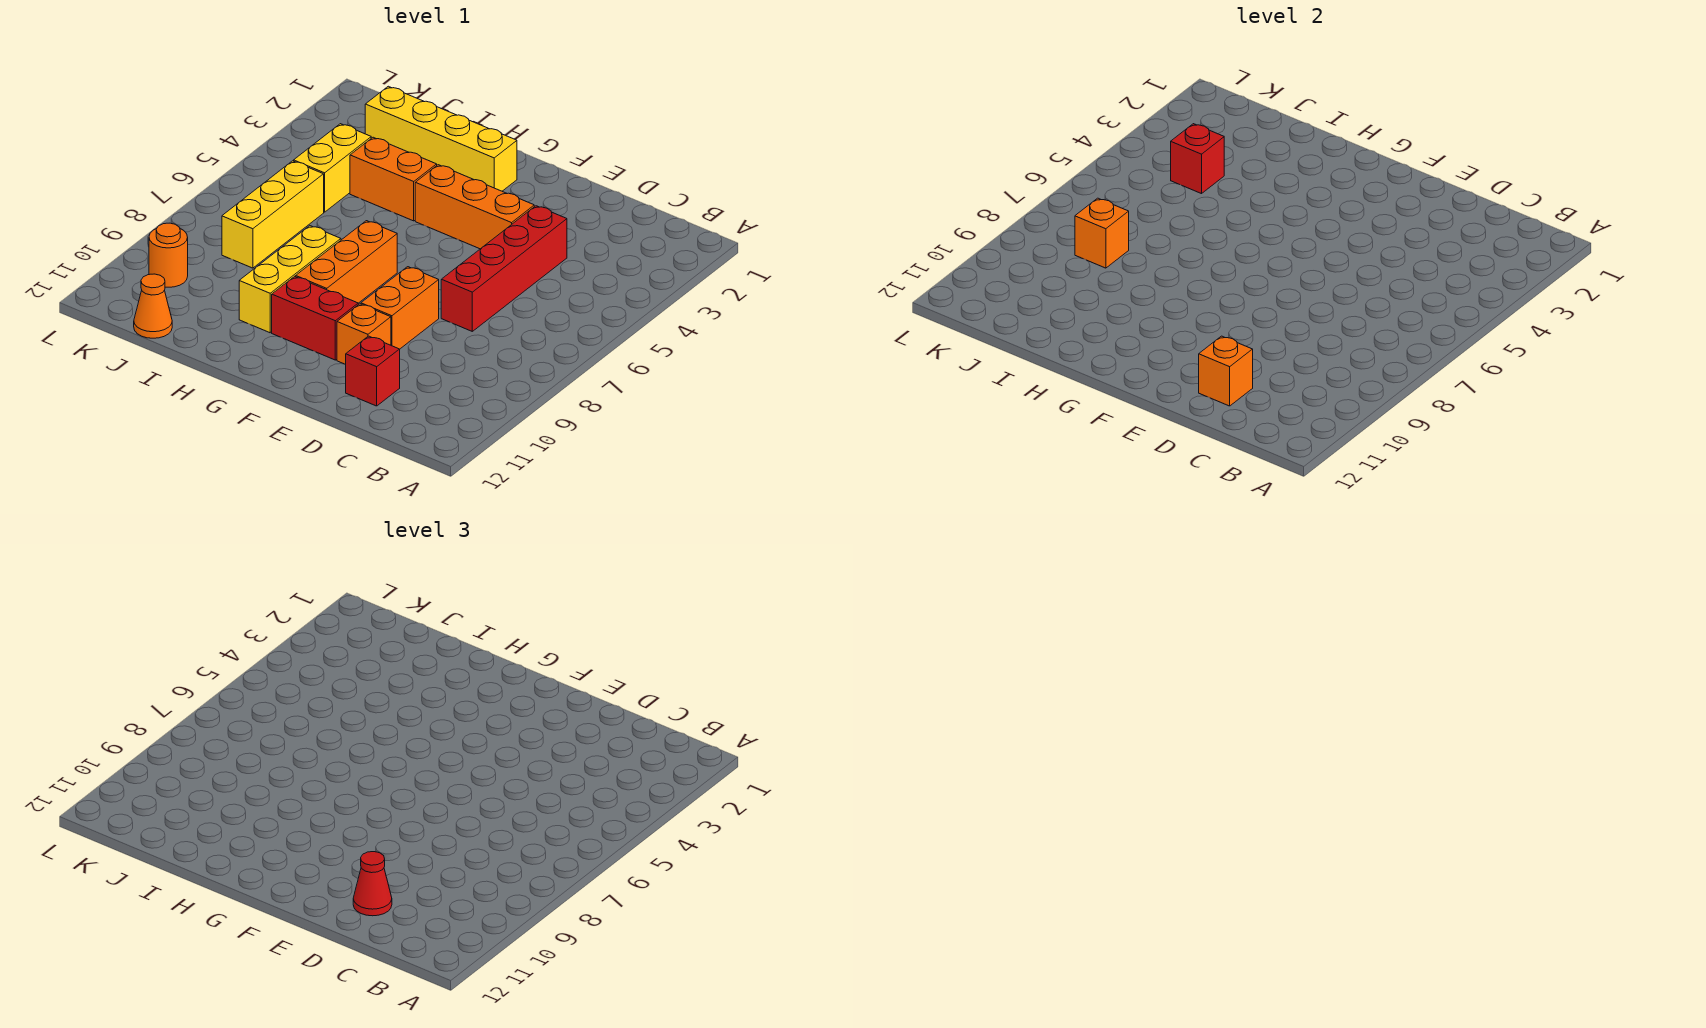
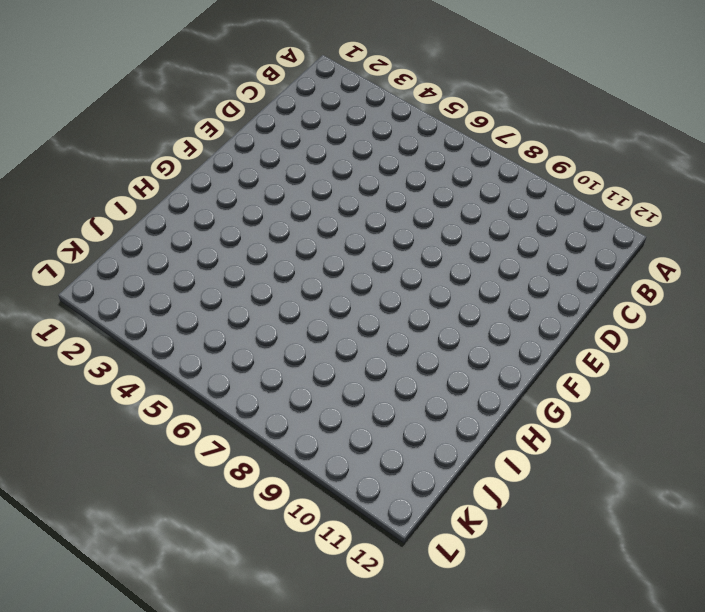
none -> red 1x4 brick [441,206,567,331]
none -> red 1x1 brick [345,336,400,406]
none -> orange 1x3 brick [415,165,534,249]

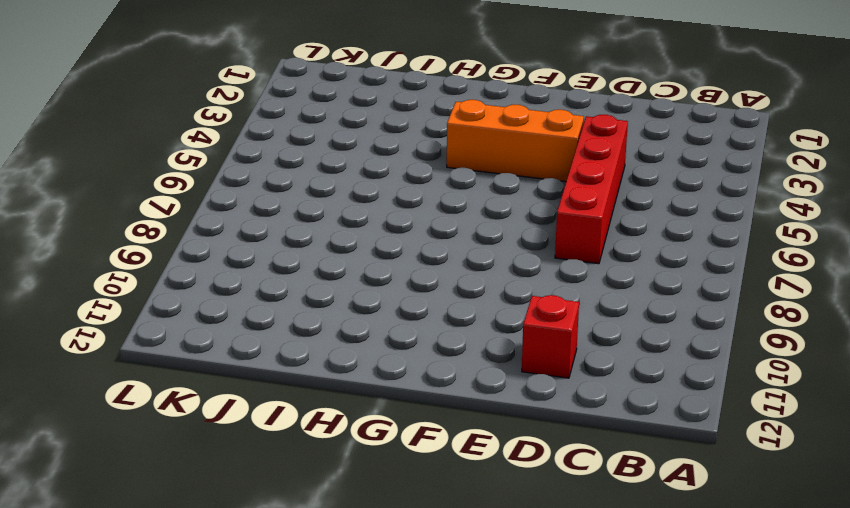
none -> orange 1x2 brick [361,267,439,349]
none -> orange 1x1 brick [337,304,391,364]
none -> red 1x2 brick [272,276,358,360]

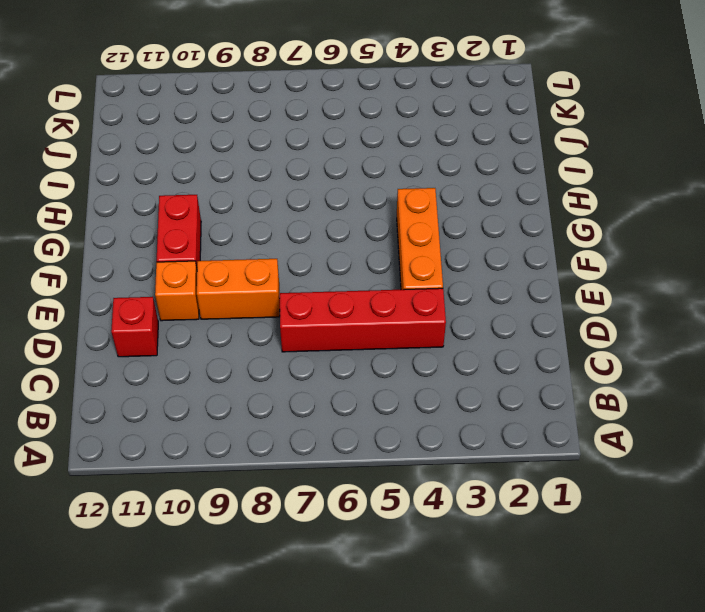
none -> yellow 1x4 brick [365,86,517,191]
none -> orange 1x3 brick [296,221,397,303]
none -> orange 1x2 brick [350,137,437,221]

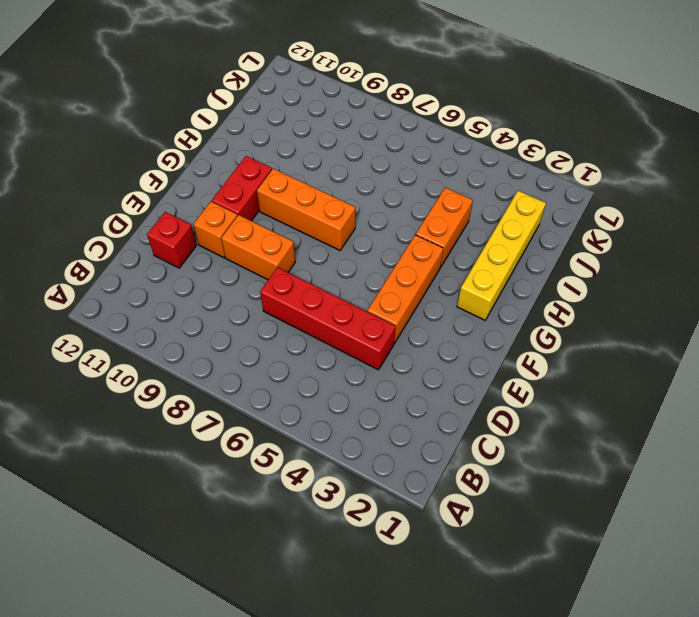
none -> yellow 1x3 brick [239,226,341,333]
none -> yellow 1x2 brick [294,124,371,212]
none -> yellow 1x3 brick [222,161,324,268]

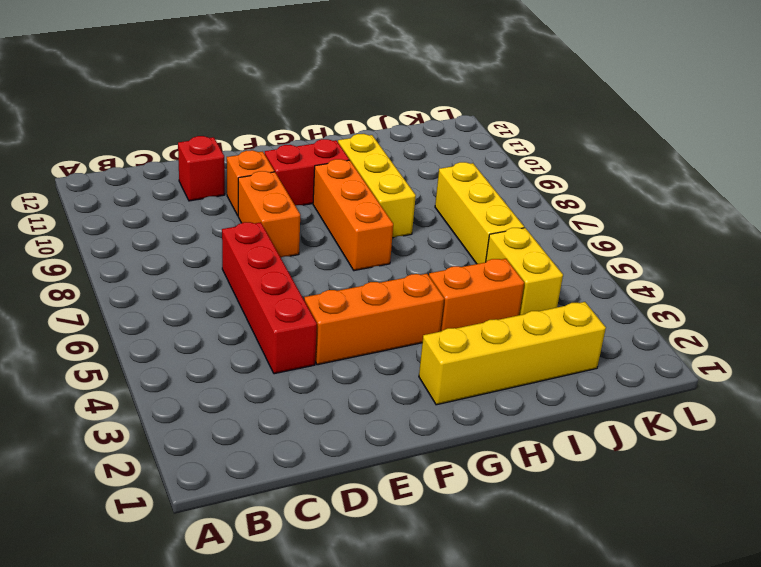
none -> orange 1x1 cone [134,274,172,338]
none -> orange 1x1 round brick [149,223,188,287]
none -> orange 1x1 brick [1199,336,1253,406]

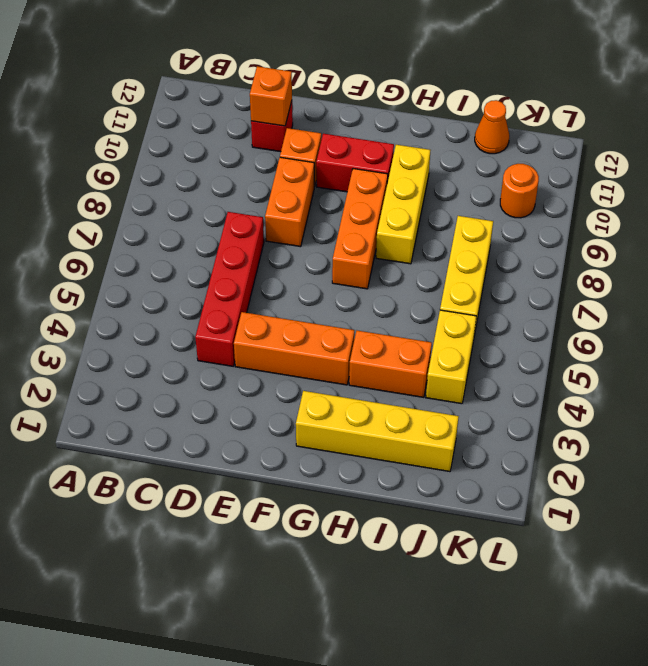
none -> red 1x1 brick [1171,124,1224,194]
none -> orange 1x1 brick [1075,198,1129,268]
none -> red 1x1 cone [353,852,392,916]

